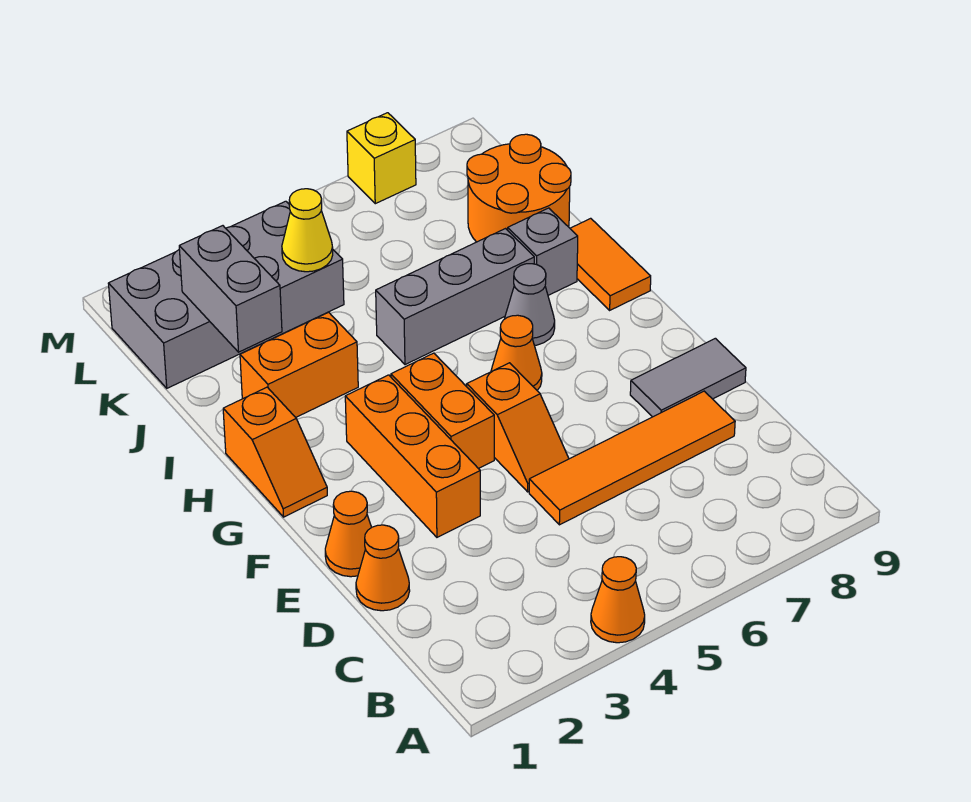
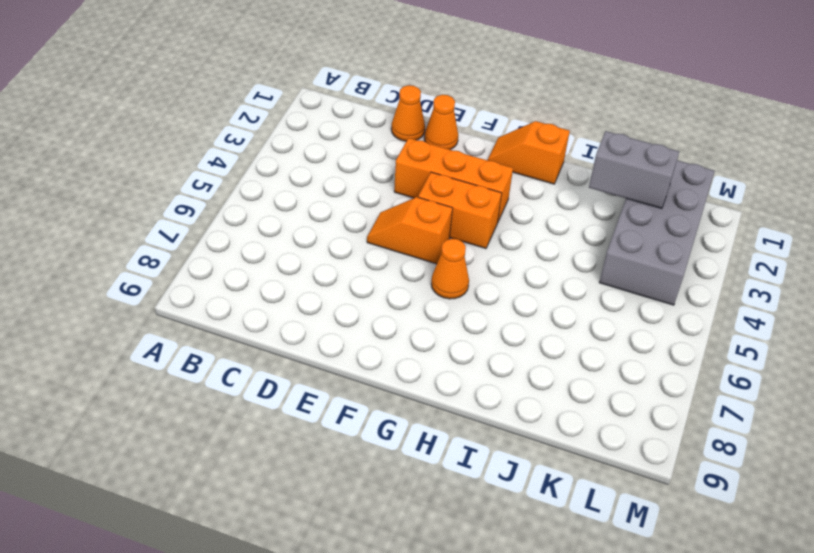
none -> orange 1x1 cone [591,557,645,643]
none -> orange 1x4 tile [529,391,735,525]
none -> grey 1x2 tile [630,338,746,417]

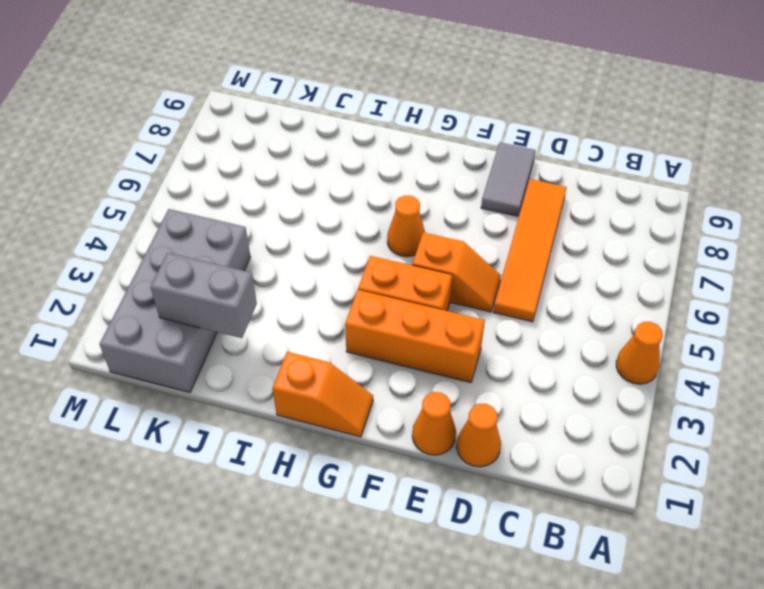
none -> grey 1x1 cone [505,264,555,345]
none -> orange 1x2 tile [570,218,651,310]
none -> orange 1x2 brick [240,312,358,417]

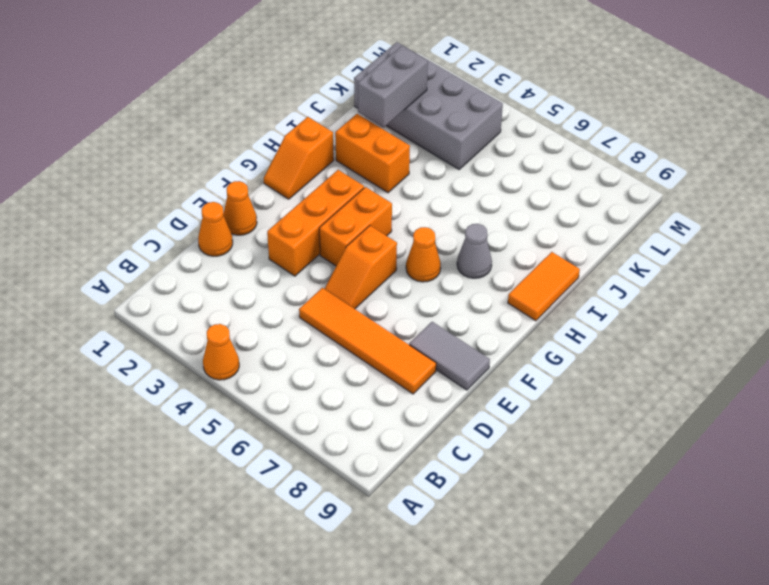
none -> grey 1x3 brick [376,229,534,365]
none -> grey 1x1 brick [508,208,578,295]
none -> orange 2x2 round brick [467,134,571,242]

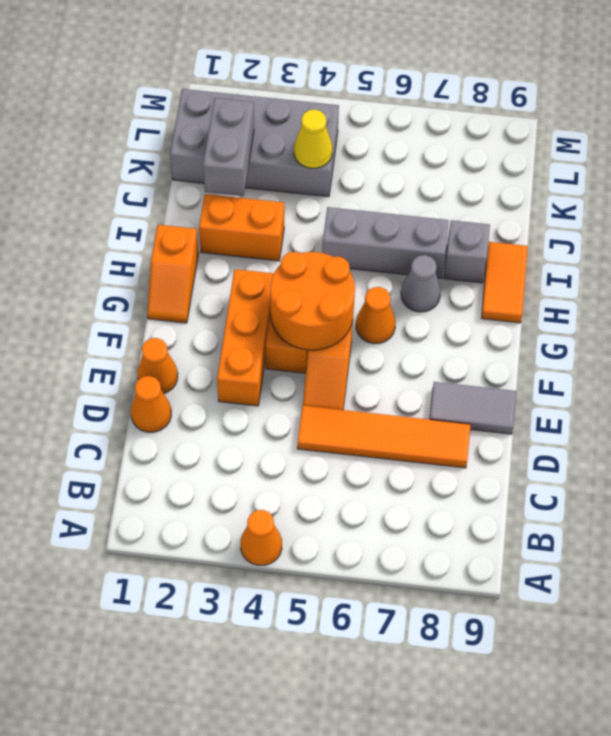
orange 2x2 round brick [270,252,355,350] -> orange 2x2 round brick moved to [467,134,571,242]
none -> yellow 1x1 brick [347,113,416,204]

